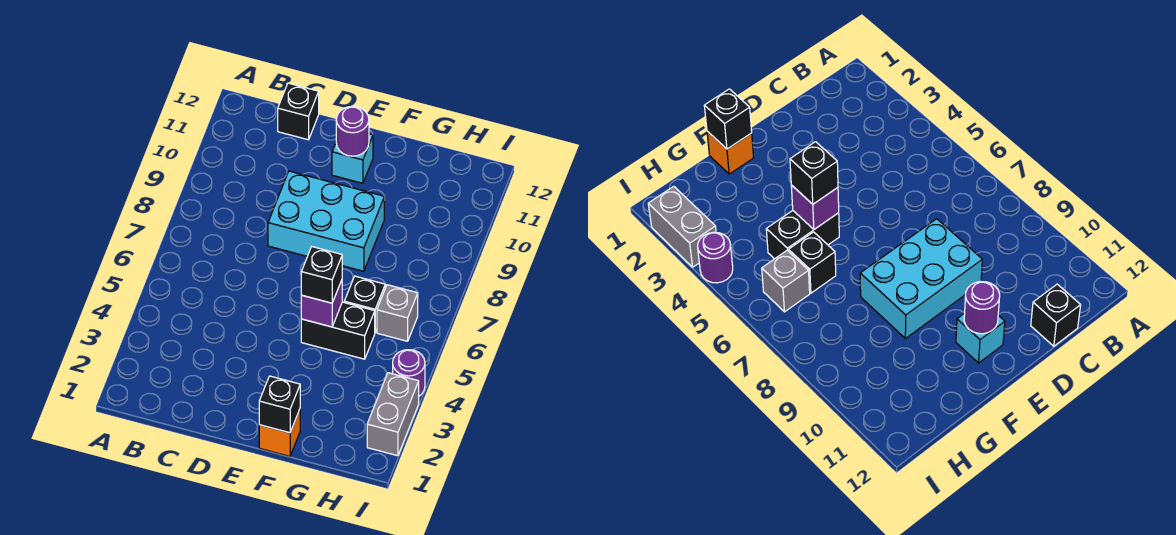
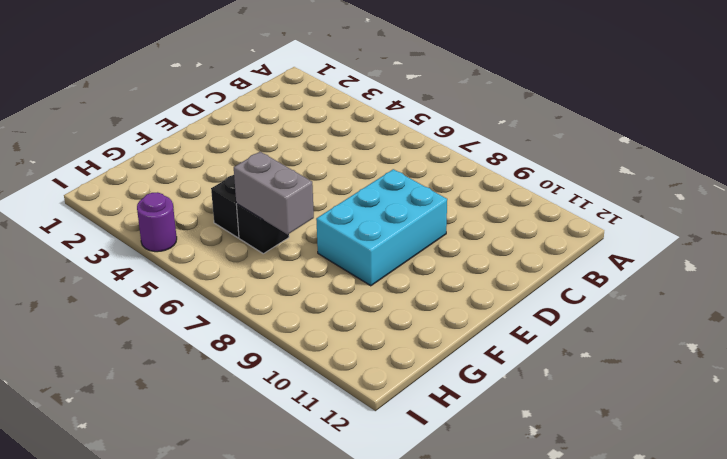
grey 1x2 brick [234,152,314,234] -> grey 1x2 brick moved to [367,373,419,456]
none -> black 1x1 brick [278,83,319,140]
none -> cyan 1x1 brick [332,134,373,183]
none -> orange 1x1 brick [259,409,300,456]

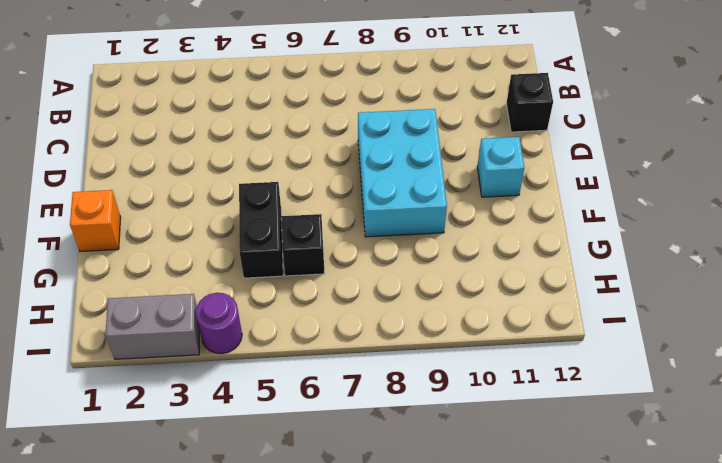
none -> grey 1x1 brick [377,285,418,341]
none -> purple 1x1 round brick [336,106,369,156]
none -> black 1x1 brick [259,376,300,433]

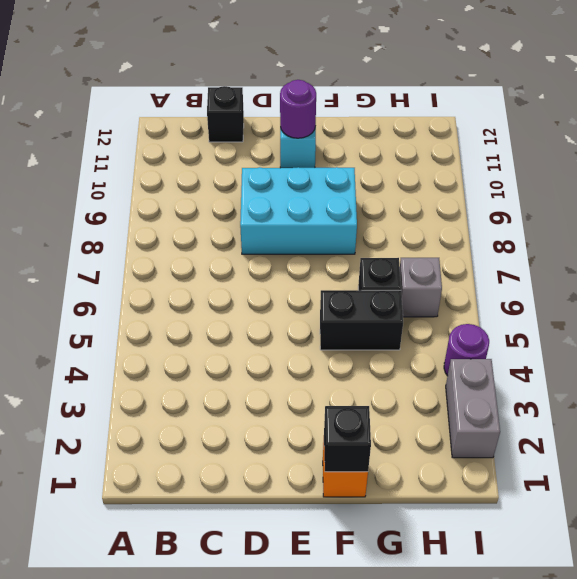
none -> purple 1x1 brick [301,280,342,327]
none -> black 1x1 brick [301,247,342,303]

